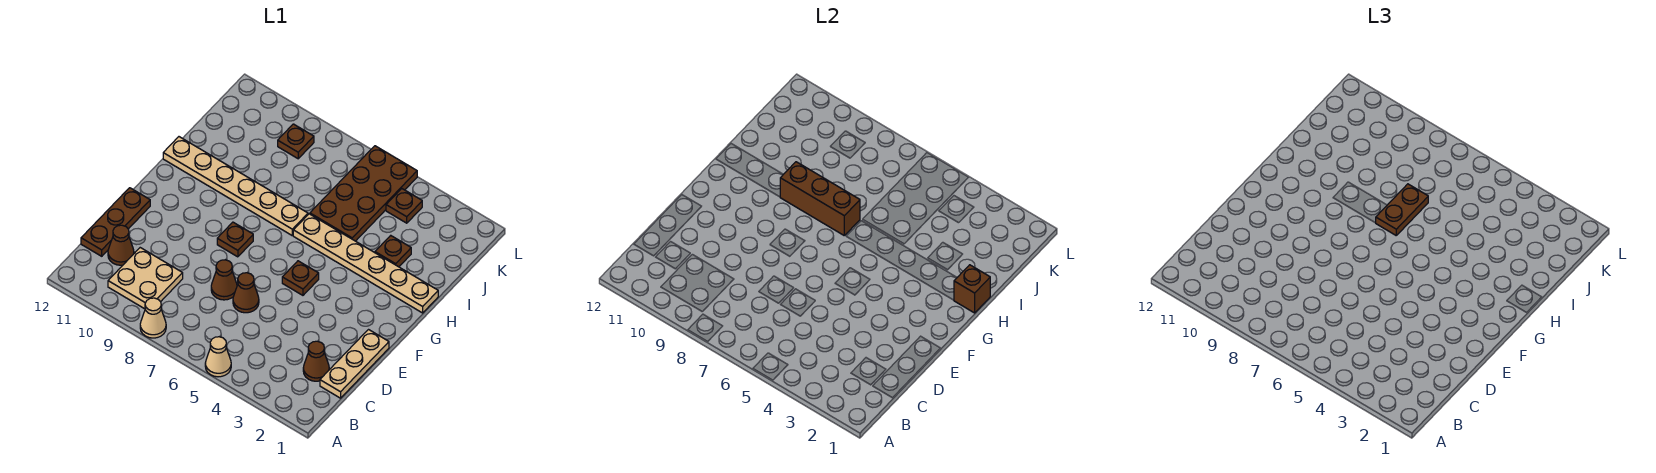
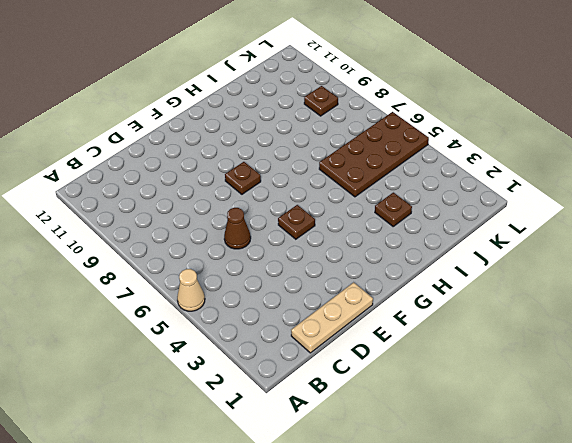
none -> tan 1x1 cone [140,298,166,338]
none -> tan 2x2 plate [108,248,183,309]
none -> brown 1x1 cone [303,341,329,381]

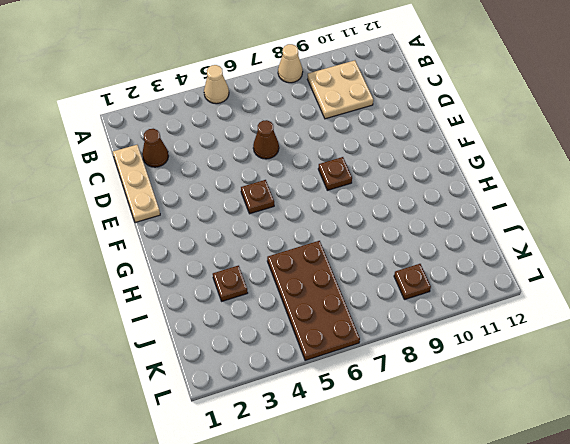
none -> brown 1x1 cone [108,225,134,265]
none -> brown 1x3 plate [81,188,150,256]
none -> brown 1x1 cone [211,260,237,300]

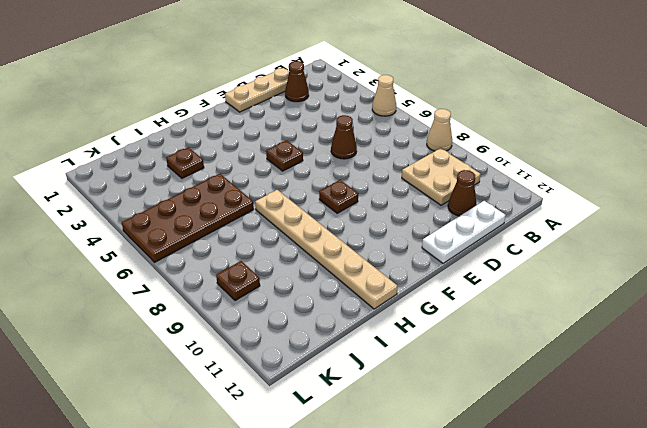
white 1x3 plate [422,201,506,263] -> brown 1x3 plate [81,188,150,256]
none -> brown 1x1 cone [211,260,237,300]
none -> tan 1x6 plate [293,214,438,313]
none -> brown 1x1 plate [386,189,422,223]

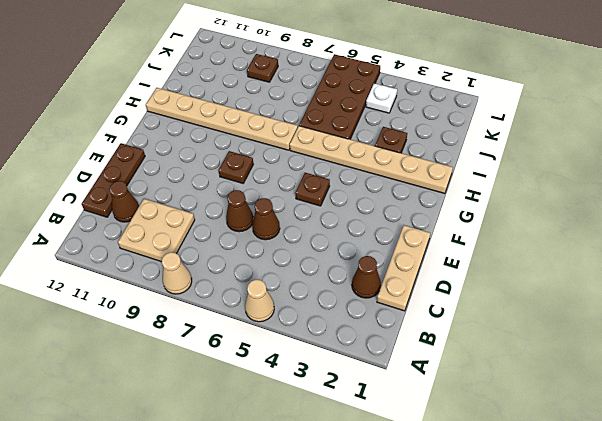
white 1x1 plate [366,83,397,113] -> brown 1x1 plate [386,189,422,223]
none -> brown 1x1 brick [954,265,990,313]
none -> brown 1x3 brick [780,162,860,235]
none -> brown 1x2 plate [1376,184,1428,235]

